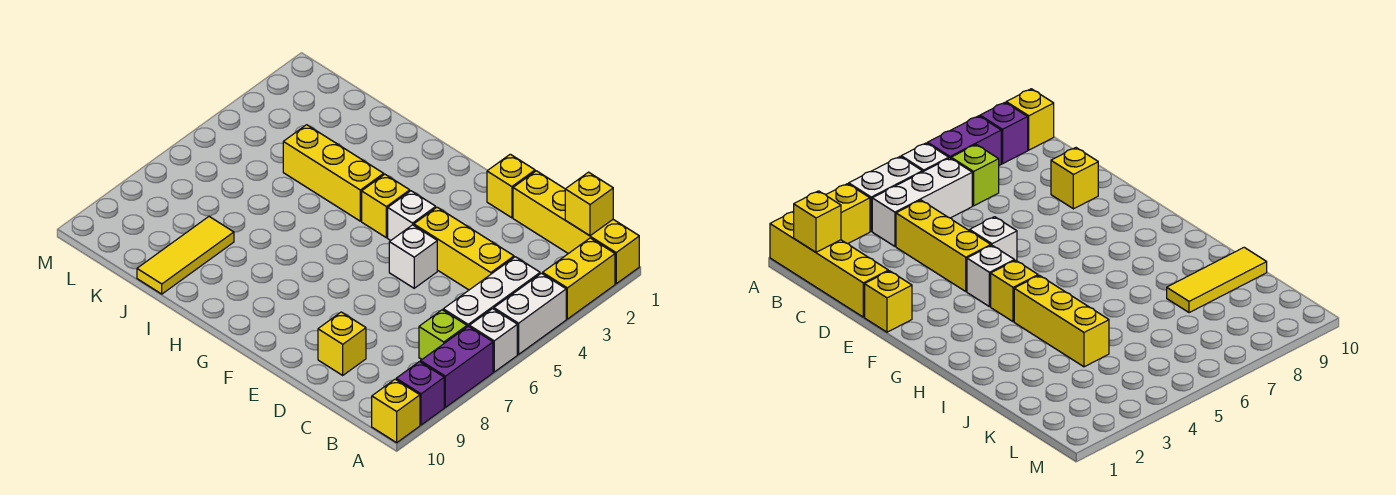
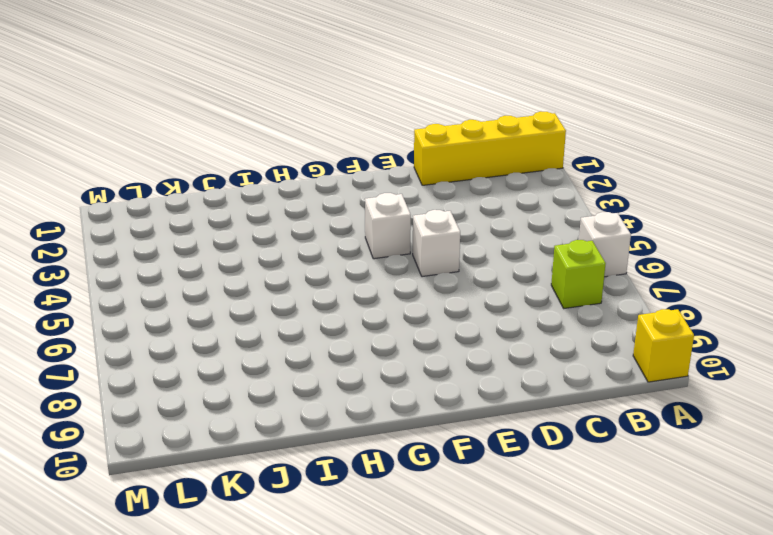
none -> yellow 1x2 brick [543,238,615,319]
none -> white 1x2 brick [494,273,566,354]
none -> purple 1x2 brick [421,326,493,407]

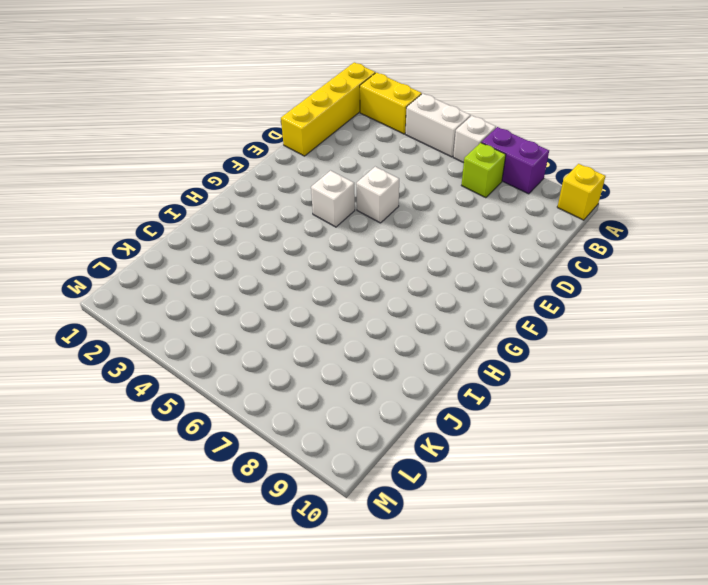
none -> purple 1x1 brick [396,362,444,425]
none -> white 1x3 brick [443,257,540,327]
none -> yellow 1x3 brick [414,207,514,290]

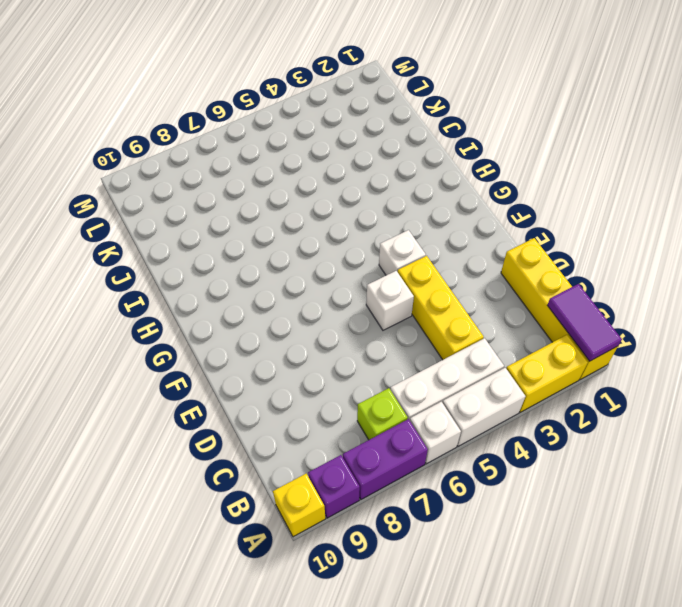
purple 1x2 tile [547,284,622,361] -> yellow 1x1 brick [565,172,613,236]
none -> yellow 1x1 brick [318,312,366,375]
none -> yellow 1x1 brick [487,154,535,218]
none -> yellow 1x1 brick [362,174,410,238]

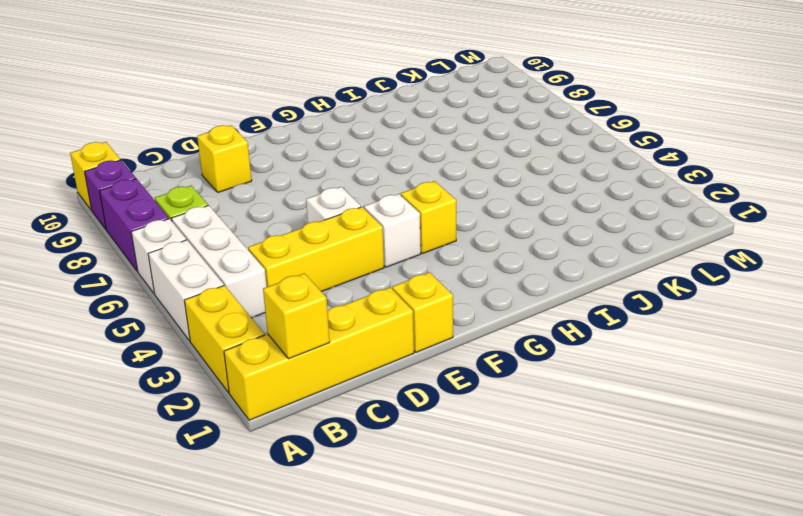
none -> yellow 1x3 brick [283,125,384,221]
none -> yellow 1x3 tile [137,217,234,294]

